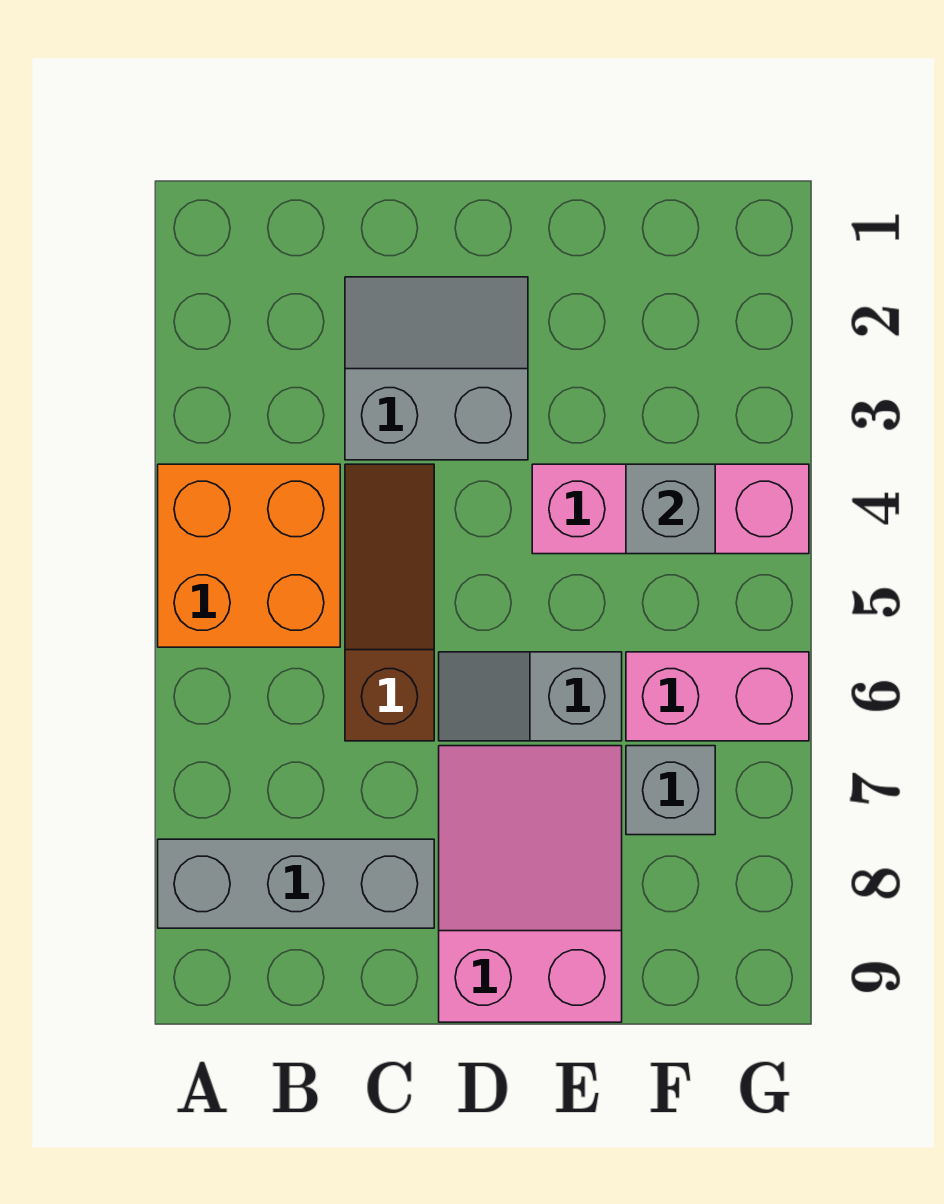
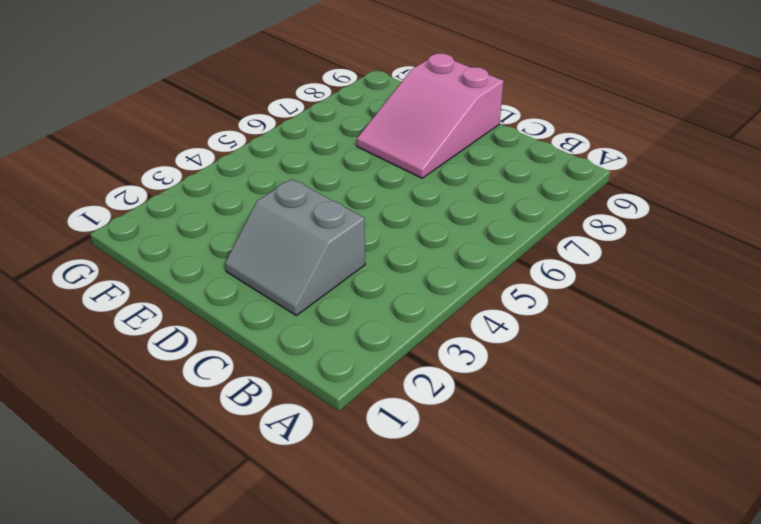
none -> orange 2x2 brick [158,464,340,647]
none -> grey 1x3 brick [158,839,434,928]

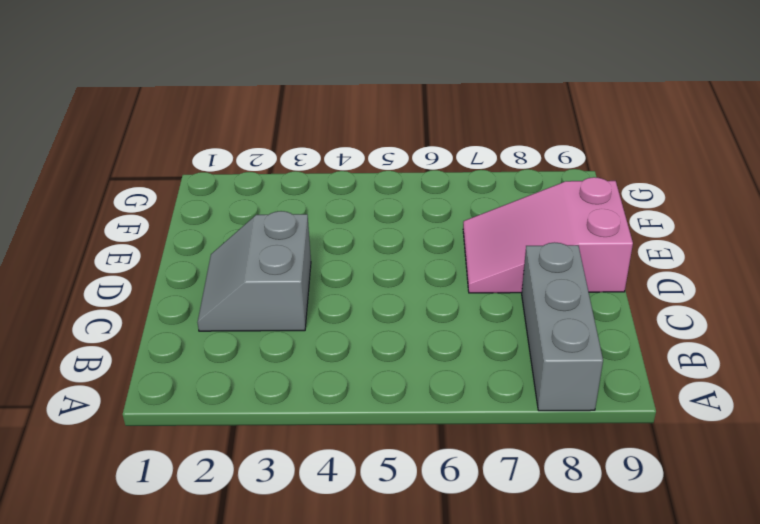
none -> orange 2x2 brick [158,464,340,647]
none -> brown 1x3 slope [345,464,434,741]

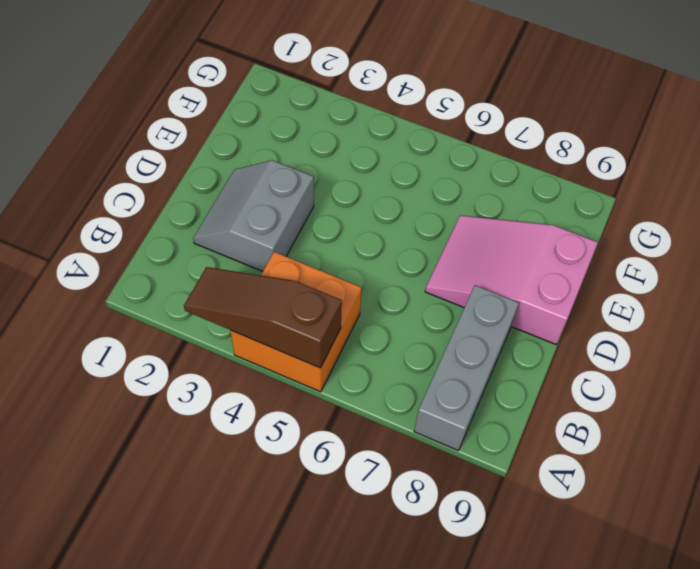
brown 1x3 slope [184,267,342,368] -> brown 1x3 slope moved to [345,464,434,741]
none -> grey 1x2 slope [439,652,622,741]
none -> pink 1x3 brick [532,464,809,554]

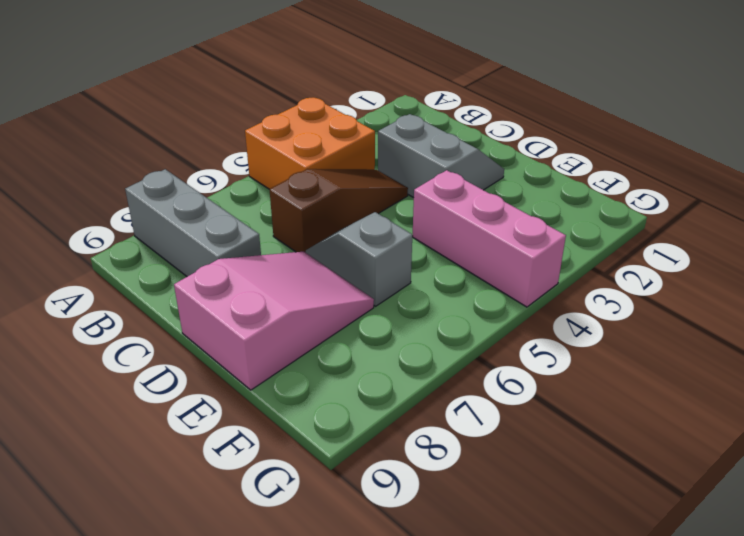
none -> pink 1x2 brick [626,652,809,741]
none -> grey 1x1 brick [626,746,715,835]

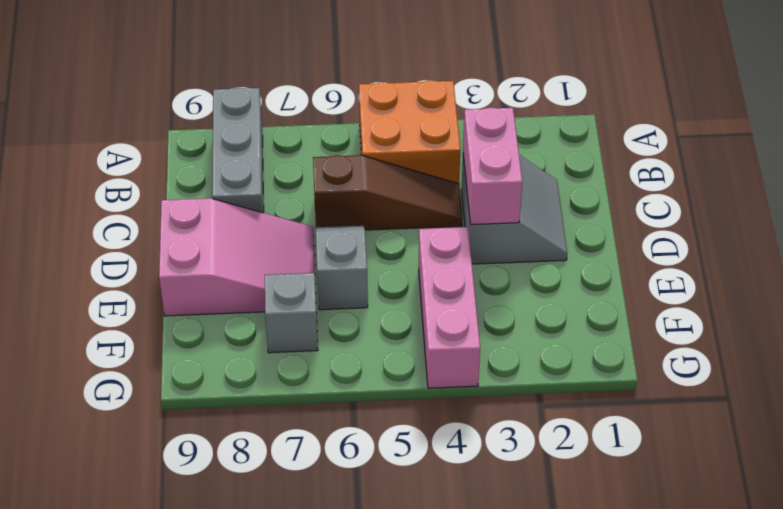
pink 1x2 brick [463,108,522,225] -> pink 1x2 brick moved to [626,652,809,741]
none -> grey 1x1 brick [626,464,715,554]

